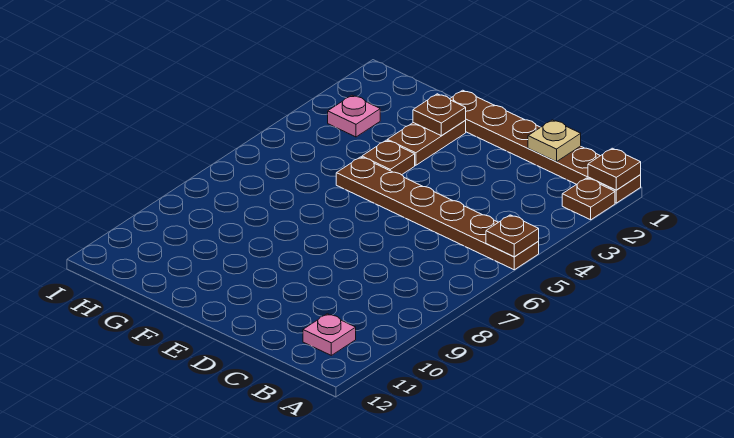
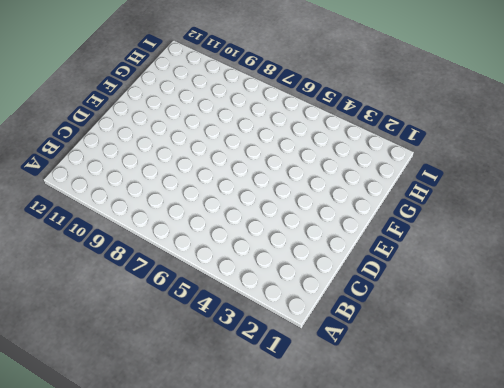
none -> brown 1x6 plate [450,90,641,203]
none -> brown 1x1 plate [562,178,615,220]

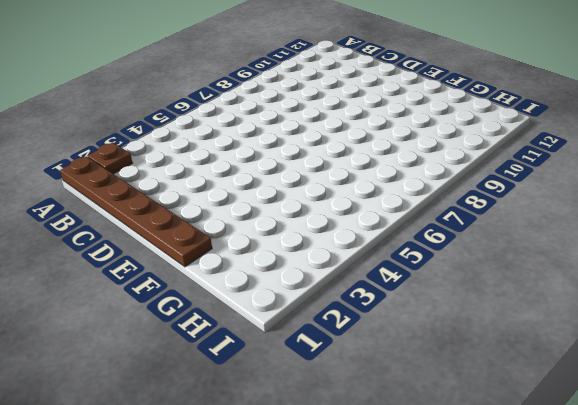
none -> brown 1x6 plate [336,157,539,270]
none -> pink 1x1 plate [303,314,356,355]

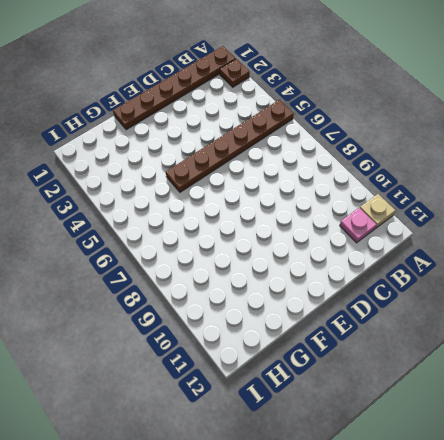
tan 1x1 plate [360,194,395,228] -> tan 1x1 plate moved to [528,120,581,162]
none -> brown 1x2 plate [387,121,466,165]
none -> brown 1x1 plate [362,140,415,175]

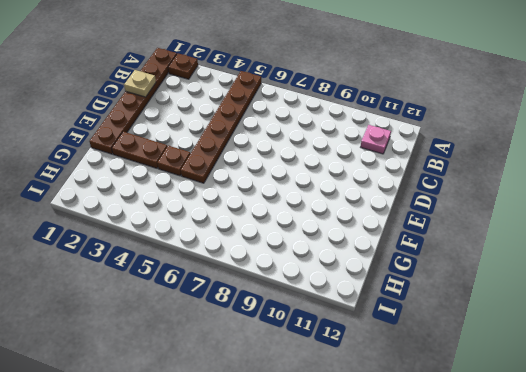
none -> pink 1x1 plate [328,95,380,137]
none -> brown 1x1 plate [588,148,641,190]

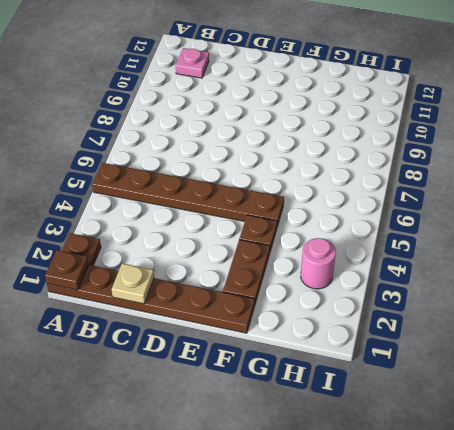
pink 1x1 round brick [301,238,336,289] -> pink 1x1 plate [328,95,380,137]
none -> brown 1x1 plate [486,215,539,257]
none -> brown 1x1 plate [413,94,466,136]

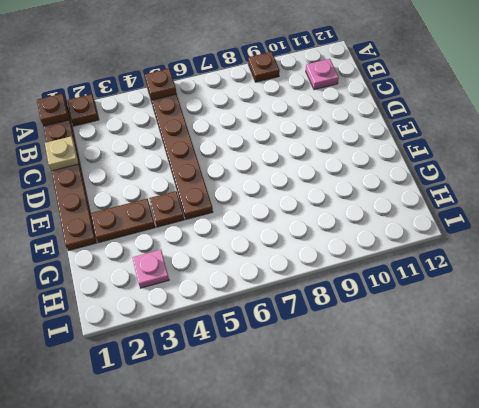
brown 1x1 plate [248,52,280,82] -> brown 1x1 plate moved to [413,94,466,136]

